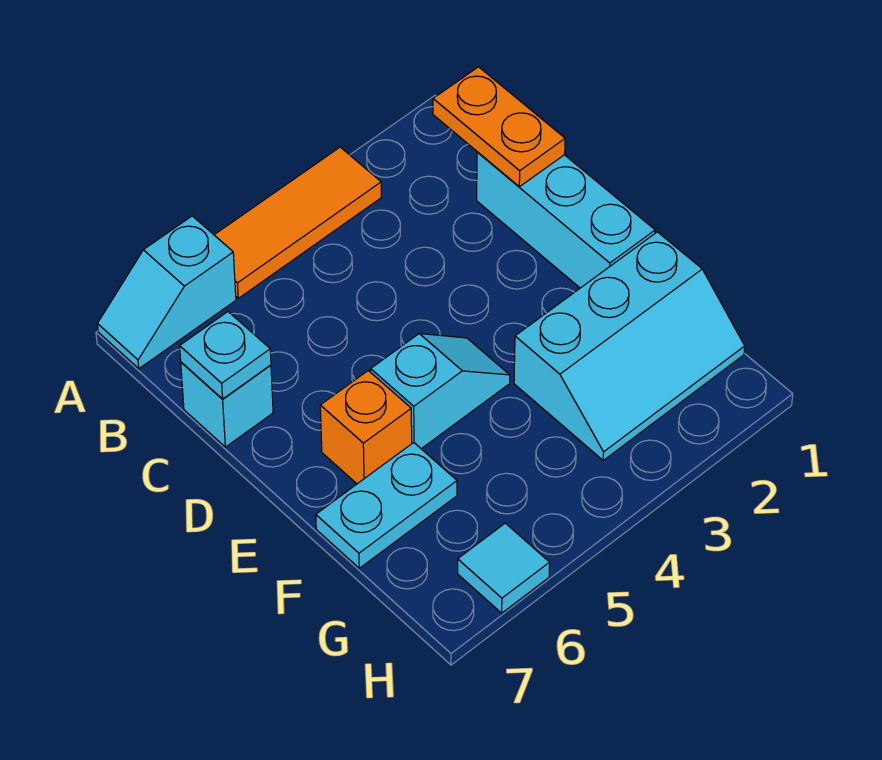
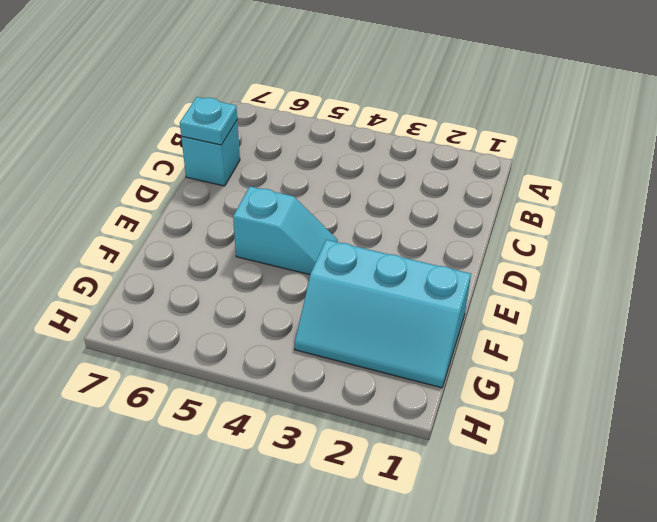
none -> orange 1x3 tile [215,147,381,298]
none -> cyan 1x2 slope [98,216,236,369]

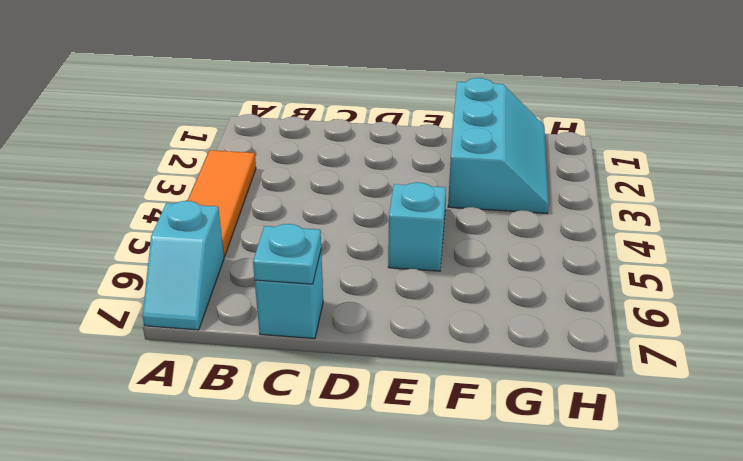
none -> cyan 1x3 brick [477,152,655,288]
none -> orange 1x1 brick [320,371,412,484]

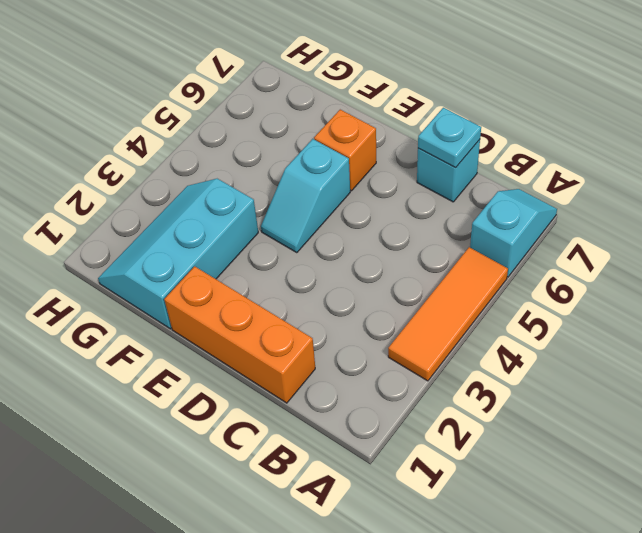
orange 1x3 brick [164,266,315,403] -> cyan 1x3 brick [477,152,655,288]
none -> cyan 1x2 plate [316,443,457,568]
none -> cyan 1x1 tile [458,523,550,613]

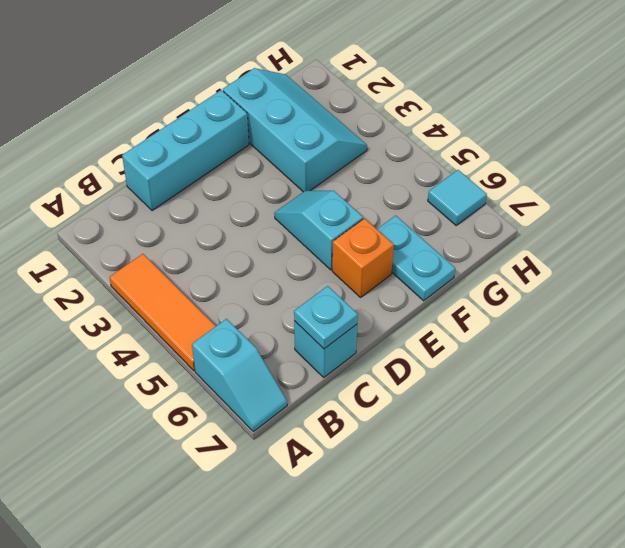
none -> orange 1x2 plate [433,67,565,187]

